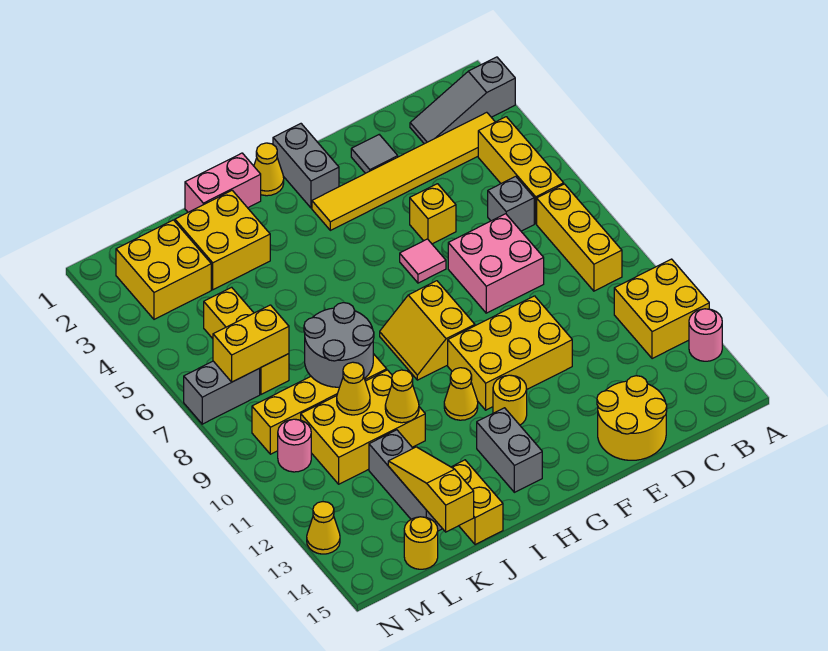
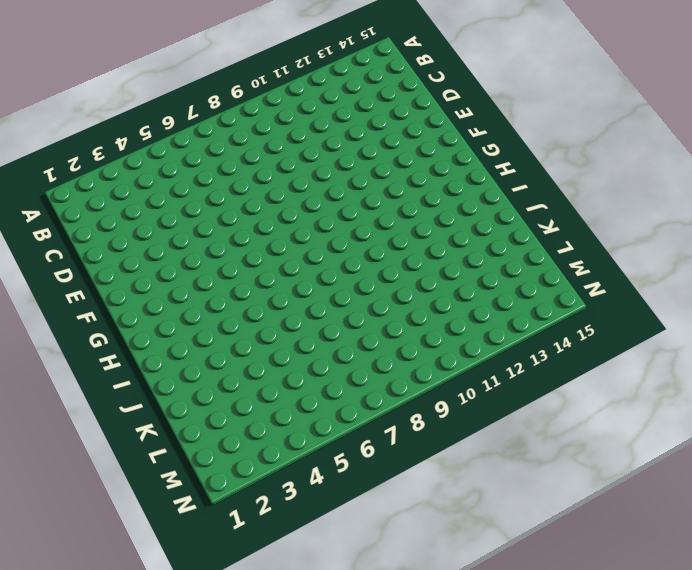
none -> grey 1x3 slope [410,57,515,144]
none -> yellow 2x2 brick [614,259,709,359]
none -> pink 1x1 round brick [689,309,722,361]
none -> yellow 1x6 tile [312,112,495,230]

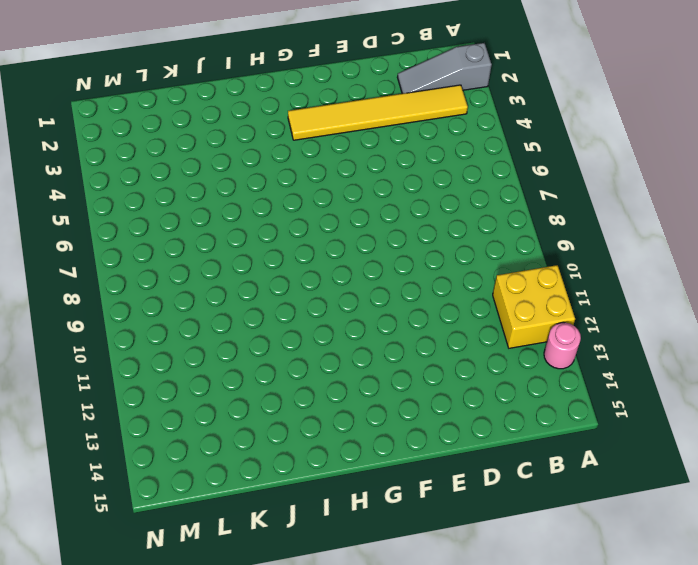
none -> yellow 1x3 brick [478,117,564,224]
none -> yellow 1x3 brick [537,184,622,291]
none -> grey 1x1 brick [488,176,534,231]
none -> pink 2x2 brick [448,214,544,313]

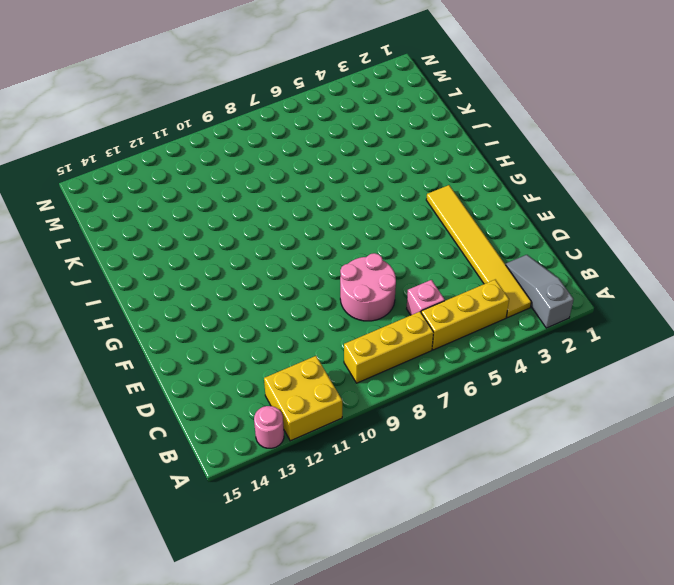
pink 1x1 brick [407,280,445,315] -> grey 1x1 brick [488,176,534,231]
pink 2x2 round brick [340,253,396,321] -> pink 2x2 brick [448,214,544,313]
none -> yellow 2x2 round brick [597,376,667,460]
none -> grey 1x1 tile [351,135,398,173]
none -> yellow 1x1 brick [410,184,456,244]
none -> yellow 2x3 brick [448,296,572,410]

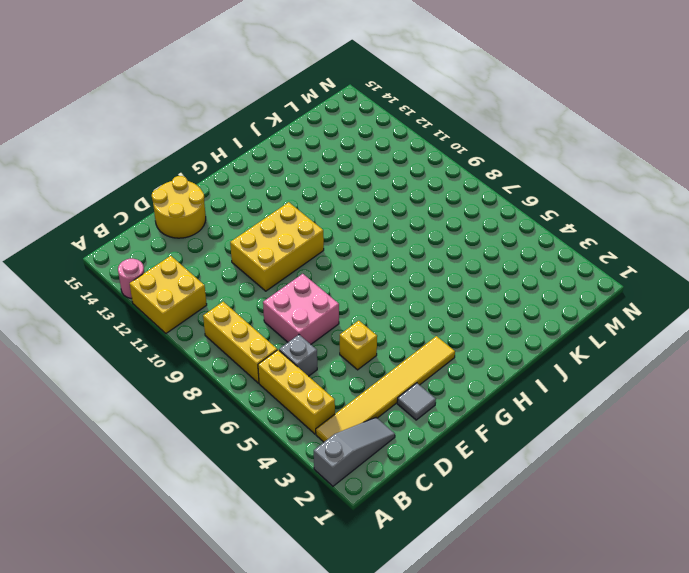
none -> pink 1x1 tile [400,239,446,283]
none -> grey 1x2 brick [273,124,339,208]
none -> yellow 2x2 slope [380,281,475,380]
none -> yellow 1x1 round brick [493,375,527,425]

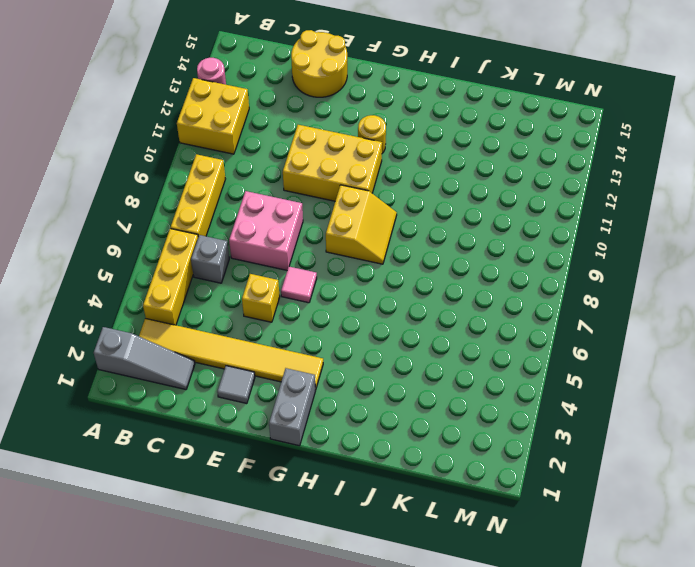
none -> yellow 1x1 cone [254,143,284,196]
none -> yellow 1x1 cone [444,368,478,420]
none -> grey 1x2 brick [477,408,542,492]
none -> pink 1x2 brick [185,153,261,212]

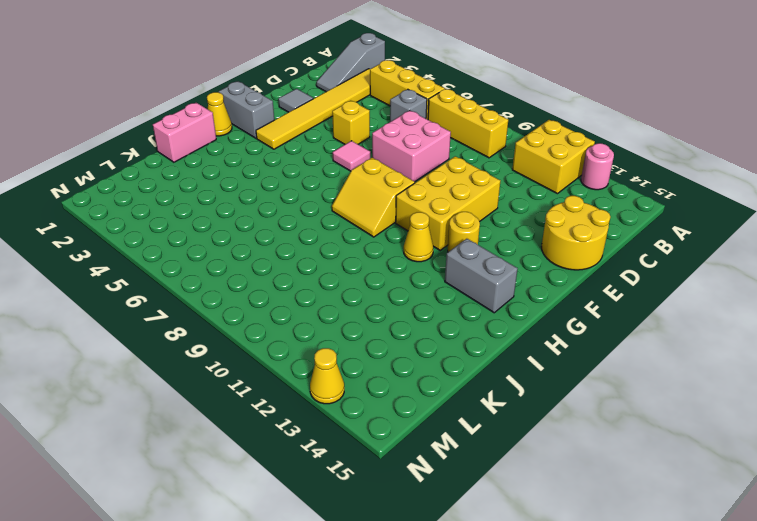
none -> yellow 2x2 brick [175,190,270,290]
none -> yellow 1x4 brick [252,354,387,454]
none -> yellow 2x3 brick [301,370,425,484]
none -> yellow 1x2 brick [452,460,503,545]

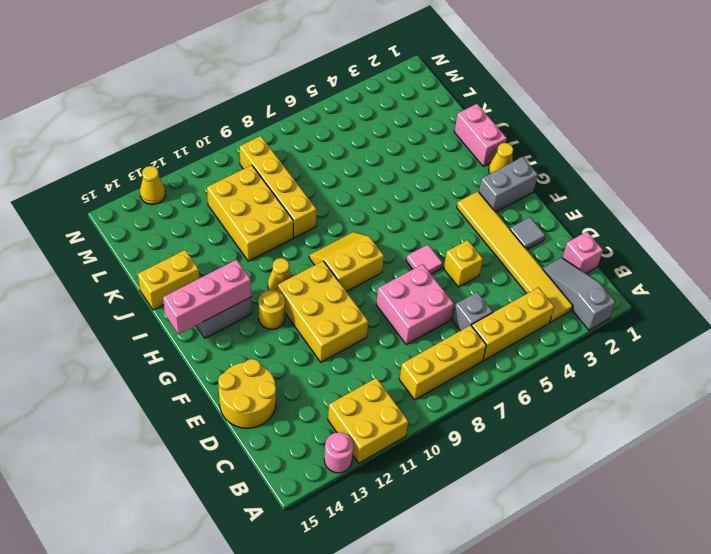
pink 1x1 brick [562,232,603,273] -> none
pink 1x3 brick [163,260,251,334] -> none
none -> yellow 2x2 brick [175,190,270,290]
none -> grey 1x3 brick [369,430,442,531]
none -> yellow 2x2 brick [116,220,211,319]
none -> yellow 1x3 brick [204,287,289,394]

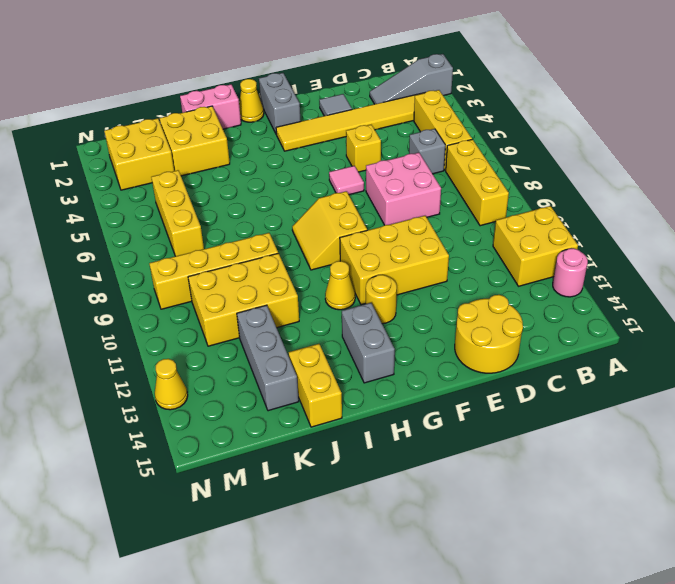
none -> yellow 1x1 round brick [404,517,438,569]
none -> grey 1x2 brick [184,361,260,424]
none -> pink 1x1 round brick [278,419,311,472]
none -> grey 2x2 round brick [304,303,374,387]

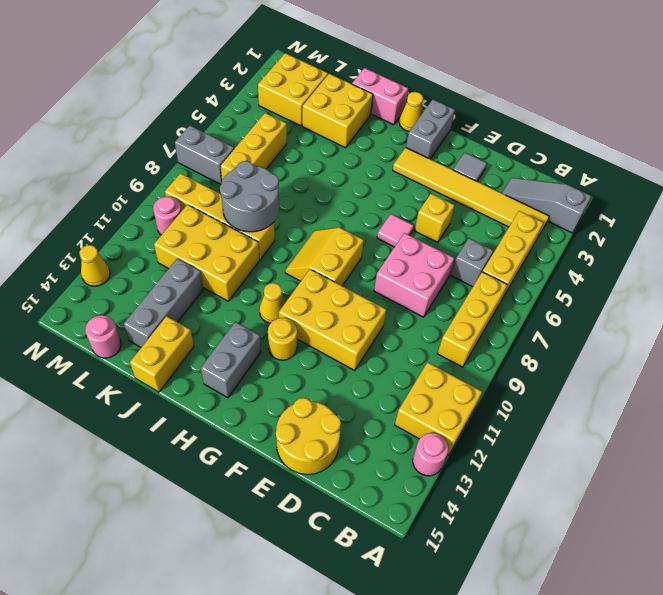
pink 1x1 round brick [85,315,121,358] -> yellow 1x1 round brick [404,517,438,569]
none -> yellow 1x1 cone [385,370,419,423]
none -> yellow 1x1 cone [337,362,370,415]
none -> yellow 1x3 slope [388,447,474,532]
none -> yellow 1x2 brick [213,305,289,382]

